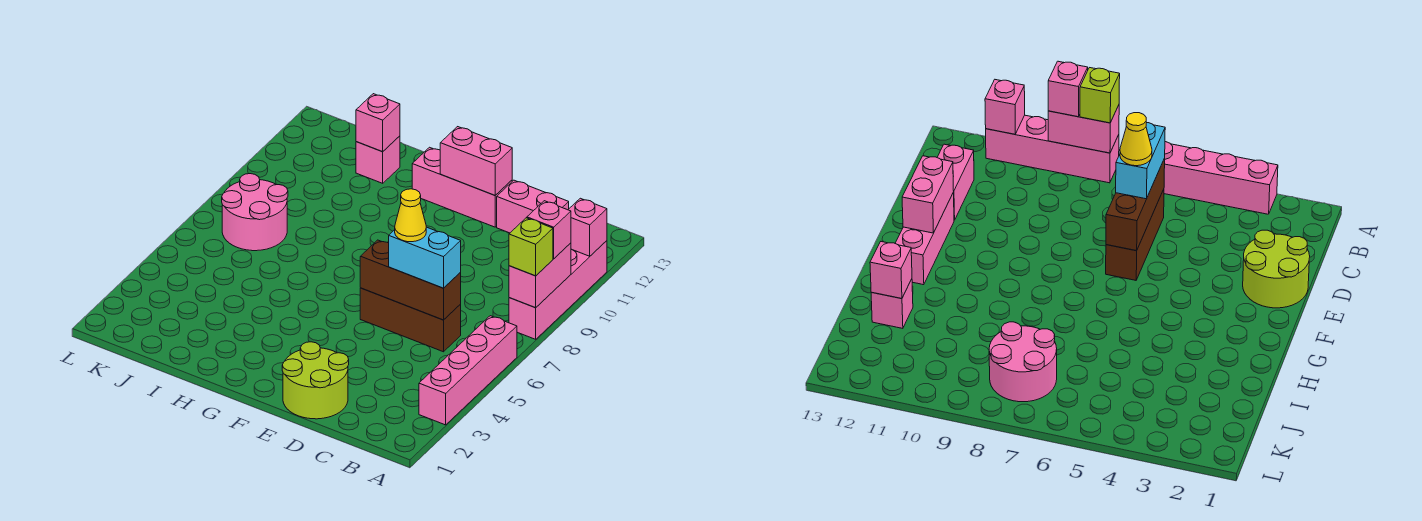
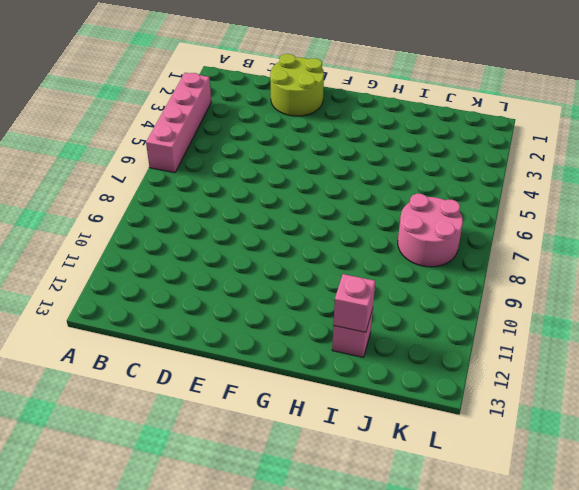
none -> pink 1x4 brick [509,241,607,339]
none -> brown 1x3 brick [360,288,461,352]
none -> pink 1x2 brick [497,180,569,233]

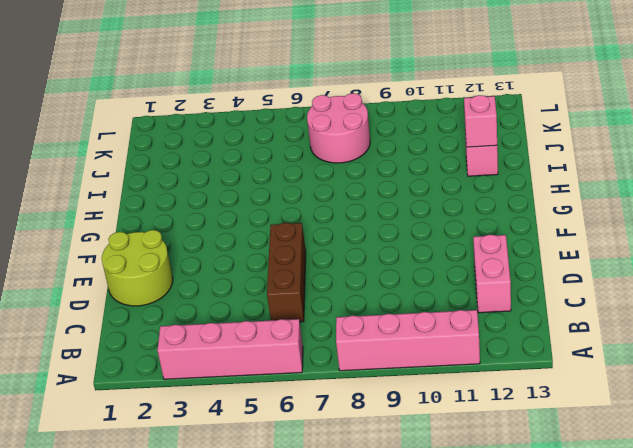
none -> pink 1x3 brick [412,147,512,227]
none -> pink 1x2 brick [509,243,571,308]
none -> pink 1x1 brick [568,198,607,256]

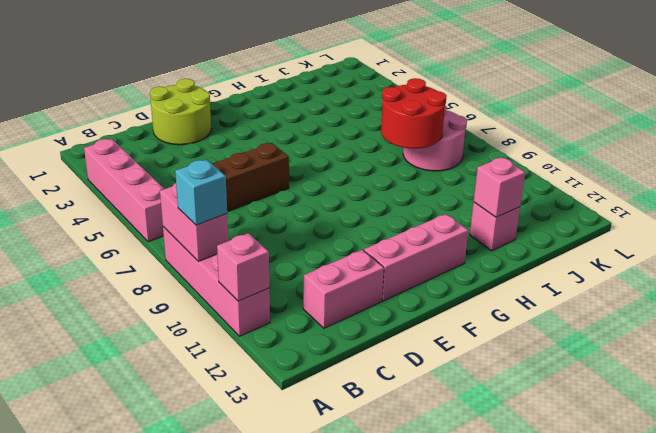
cyan 1x1 brick [175,160,227,225] -> pink 1x1 brick [527,201,571,259]
red 2x2 round brick [381,78,447,149] -> none
none -> brown 1x3 brick [360,240,461,320]
none -> pink 1x2 brick [440,127,512,195]
none -> lime 1x1 brick [509,218,553,276]

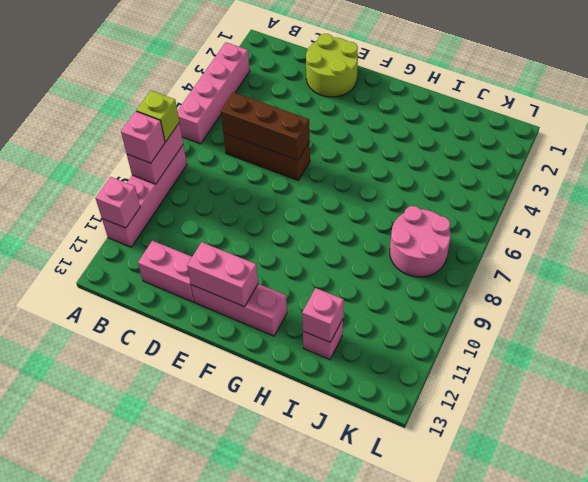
none -> cyan 1x2 brick [389,227,461,288]
none -> yellow 1x1 cone [395,189,426,242]

